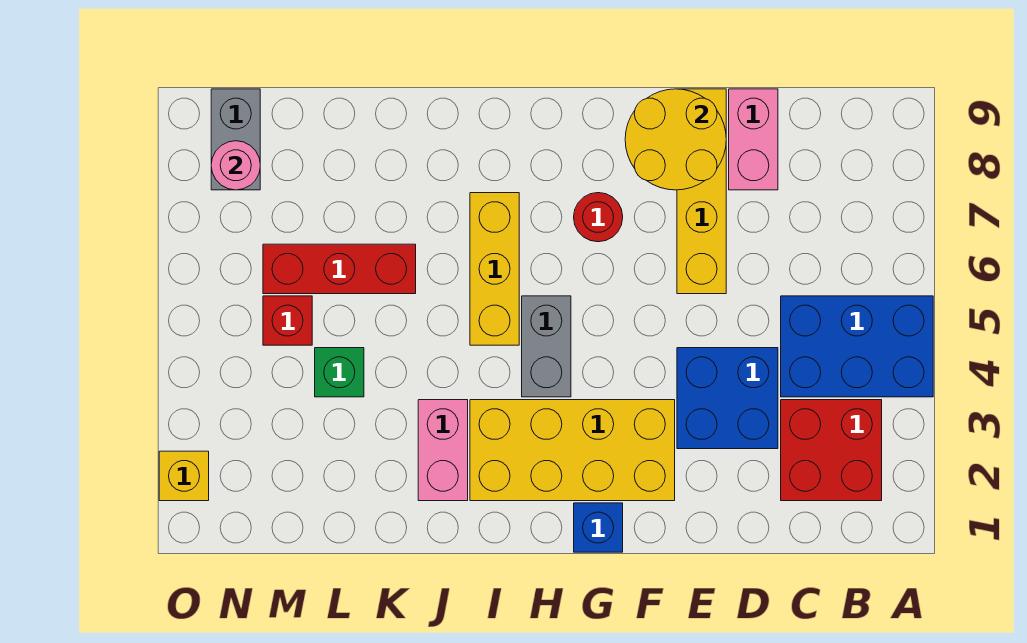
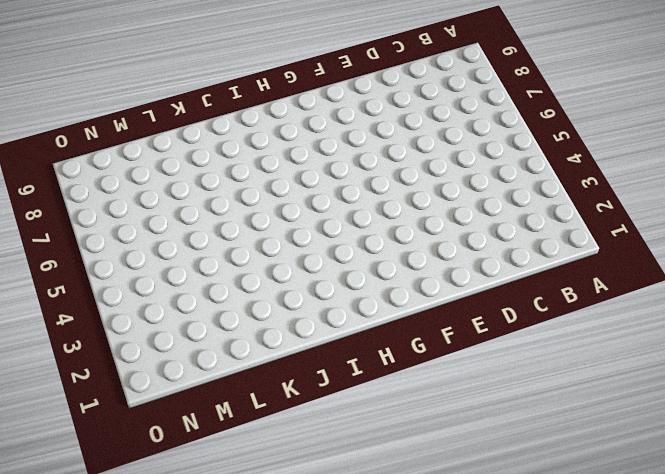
none -> blue 2x3 brick [781,296,933,397]
none -> red 2x2 brick [781,400,882,501]
none -> blue 2x2 brick [677,348,778,449]

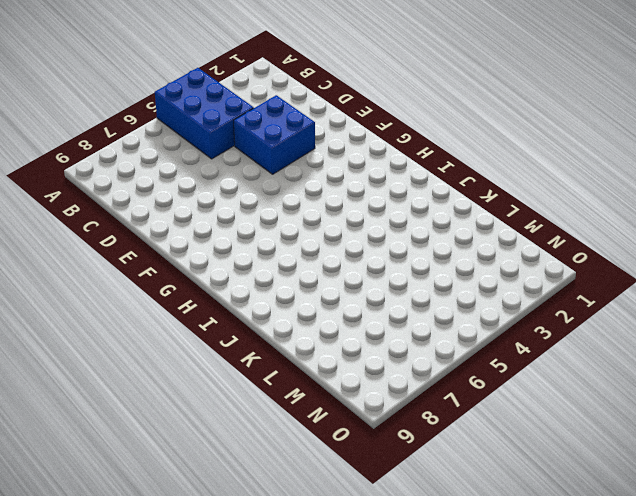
none -> red 2x2 brick [781,400,882,501]
none -> pink 1x2 brick [729,89,778,190]
none -> yellow 1x4 brick [677,89,726,294]

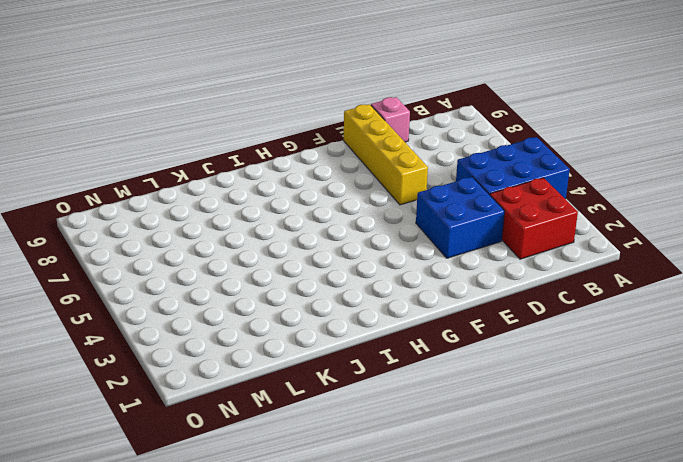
pink 1x1 brick [371,97,410,142] -> pink 1x2 brick [729,89,778,190]
none -> yellow 2x4 brick [470,400,675,501]
none -> blue 1x1 brick [574,503,623,552]
none -> red 1x1 round brick [574,193,623,242]

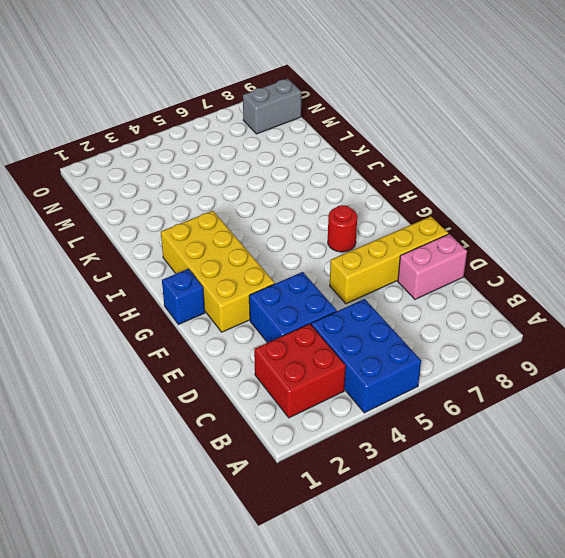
none -> grey 1x2 brick [522,296,571,397]
none -> yellow 1x3 brick [470,193,519,345]
none -> pink 1x2 brick [418,400,468,501]

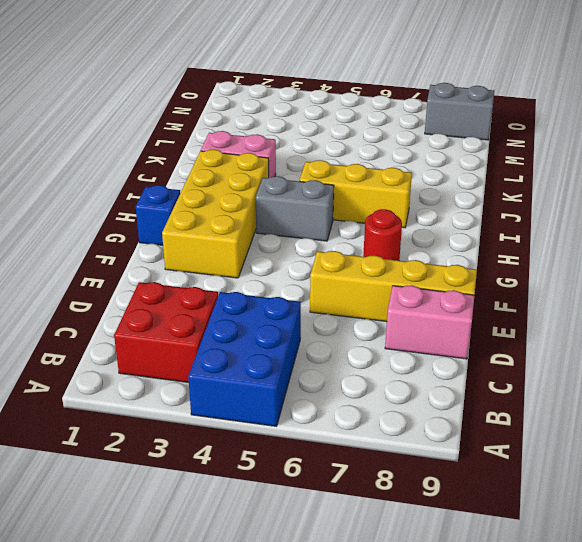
none -> blue 2x2 brick [677,348,778,449]
none -> red 1x3 brick [263,244,416,294]
none -> green 1x1 brick [315,348,364,397]

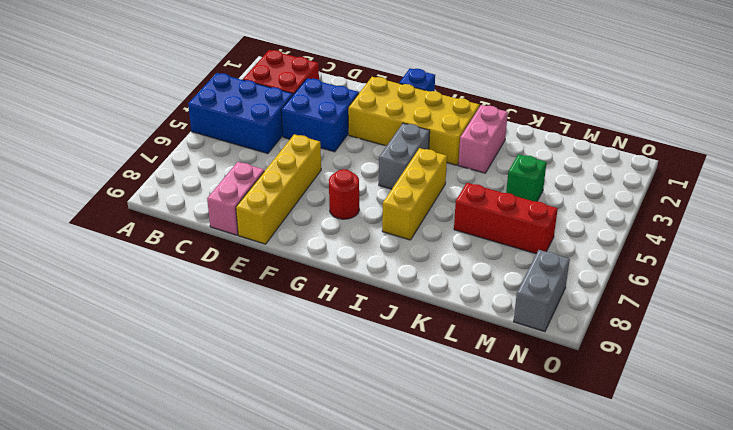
none -> red 1x1 brick [263,296,312,345]
none -> yellow 1x1 brick [159,451,209,501]
none -> yellow 2x2 round brick [625,89,726,190]

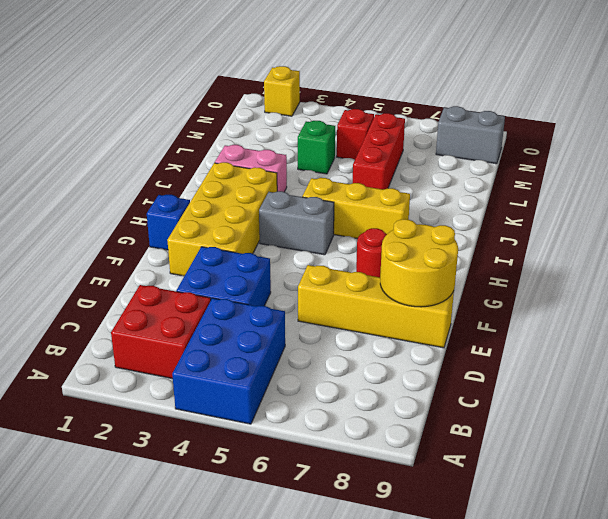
none -> pink 1x2 brick [729,89,778,190]
none -> pink 1x1 round brick [211,141,260,190]

